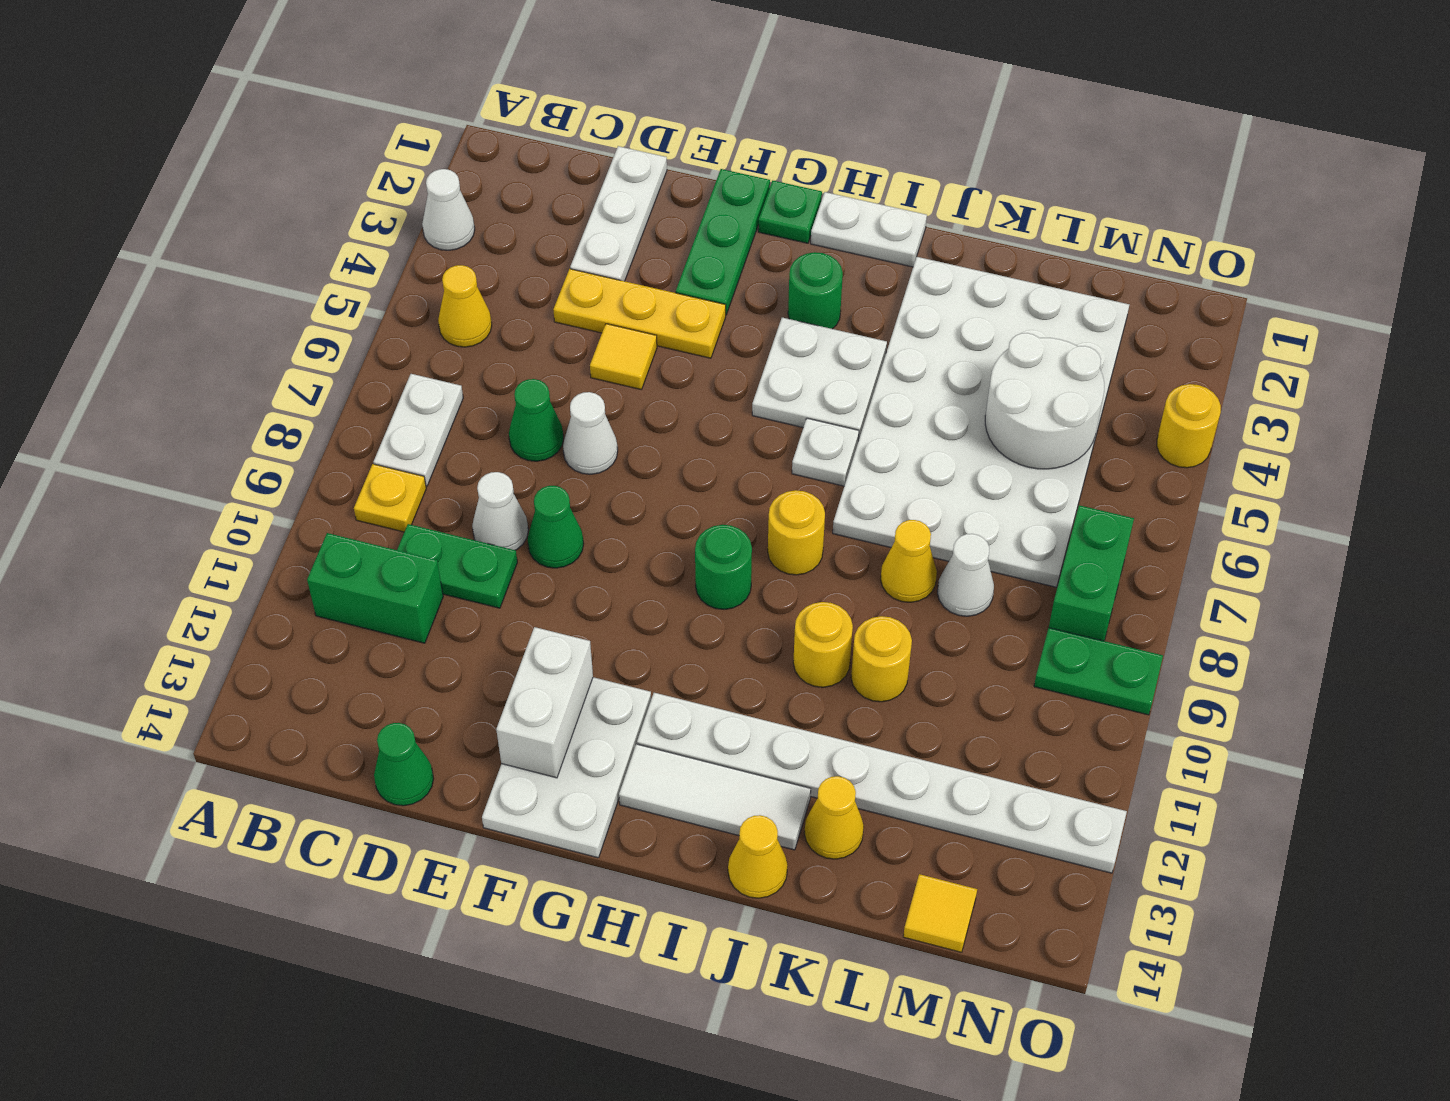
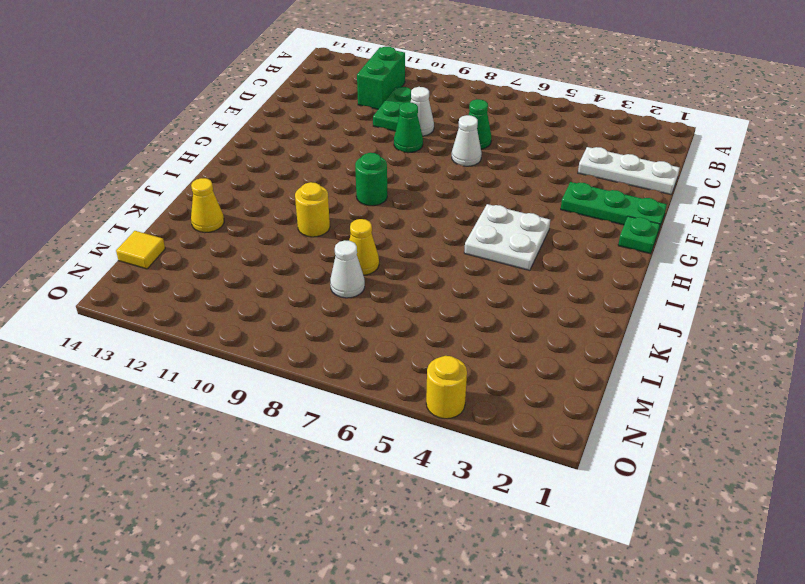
none -> white 1x1 cone [422,169,475,250]
none -> yellow 1x1 cone [438,265,492,347]
none -> white 1x2 plate [374,374,463,486]
none -> yellow 1x1 plate [354,464,426,532]

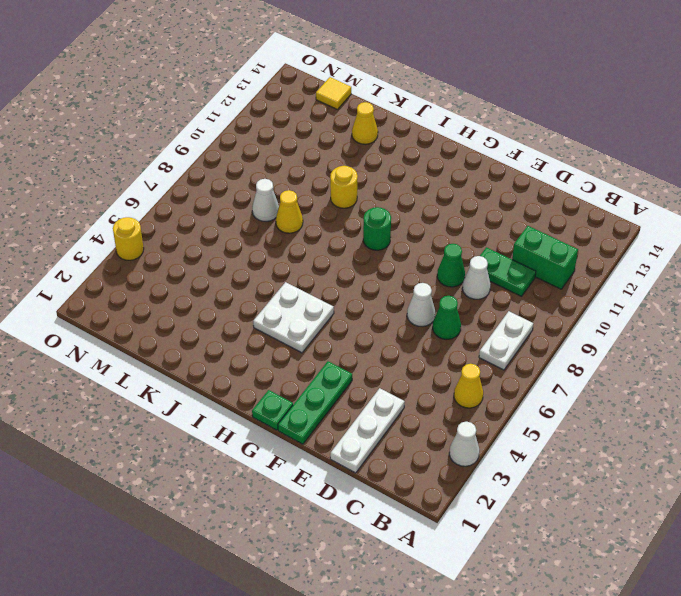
none -> yellow 1x1 plate [354,464,426,532]
none -> yellow 1x3 plate [553,269,726,358]
none -> green 1x1 cone [374,723,434,806]
none -> yellow 1x1 tile [590,324,657,390]

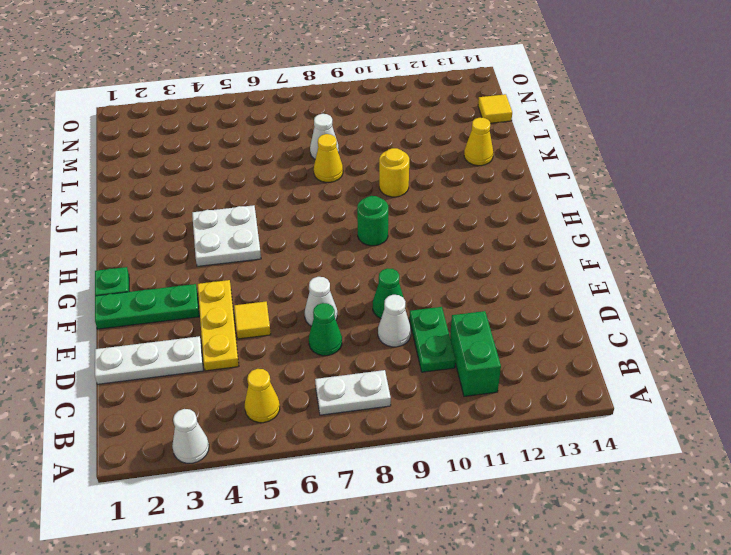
none -> yellow 1x1 plate [354,464,426,532]
none -> green 1x1 cone [374,723,434,806]
none -> white 2x3 plate [482,677,651,858]
none -> white 1x2 plate [811,192,927,267]

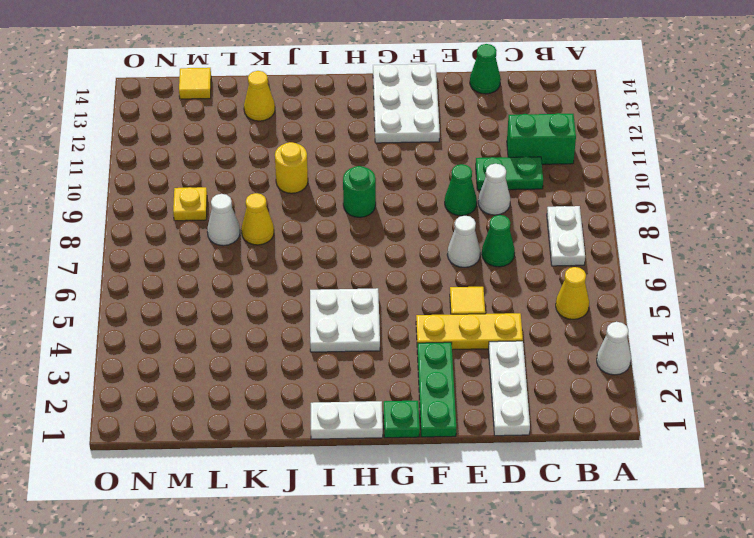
yellow 1x1 plate [173,187,207,221] -> yellow 1x1 plate moved to [354,464,426,532]
none -> green 1x1 round brick [788,252,843,329]
none -> white 1x8 plate [637,693,1127,873]
none -> white 1x3 tile [619,744,811,850]
none -> white 1x1 plate [792,418,859,486]

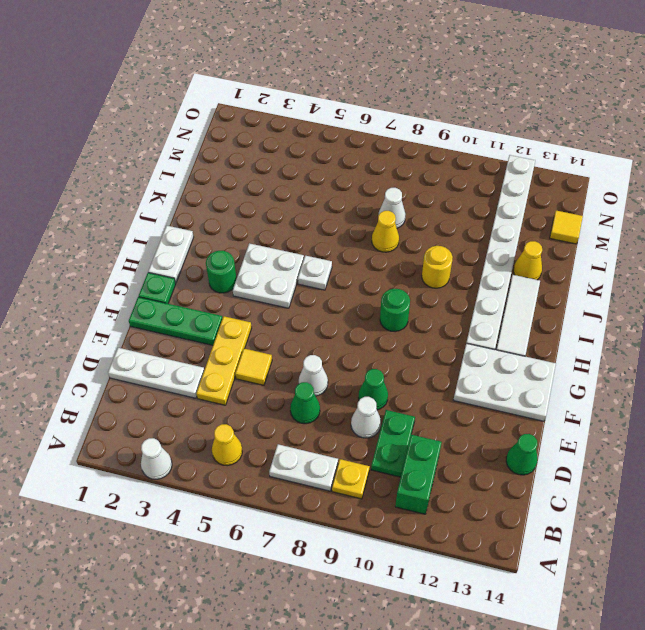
none -> yellow 1x1 round brick [768,490,825,575]
none -> white 4x6 plate [833,257,1129,587]
none -> yellow 1x1 cone [728,815,788,898]
none -> yellow 1x1 round brick [851,616,912,702]

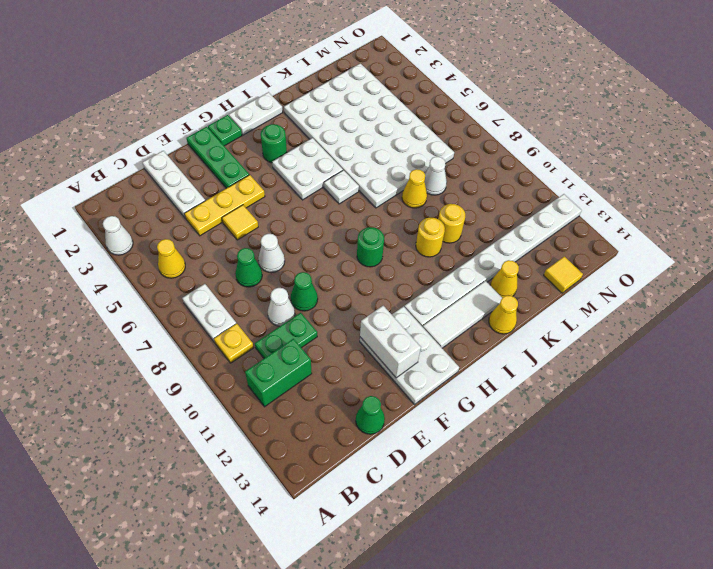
none -> yellow 1x1 round brick [768,490,825,575]
none -> green 1x2 brick [1049,505,1134,641]
none -> green 1x2 plate [1034,628,1163,715]
none -> yellow 1x1 round brick [1157,384,1221,468]

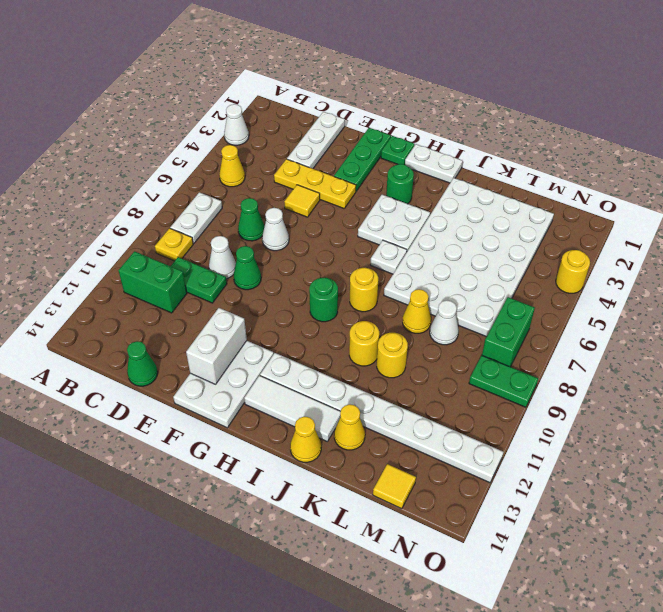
none -> white 2x2 round brick [985,333,1104,469]

